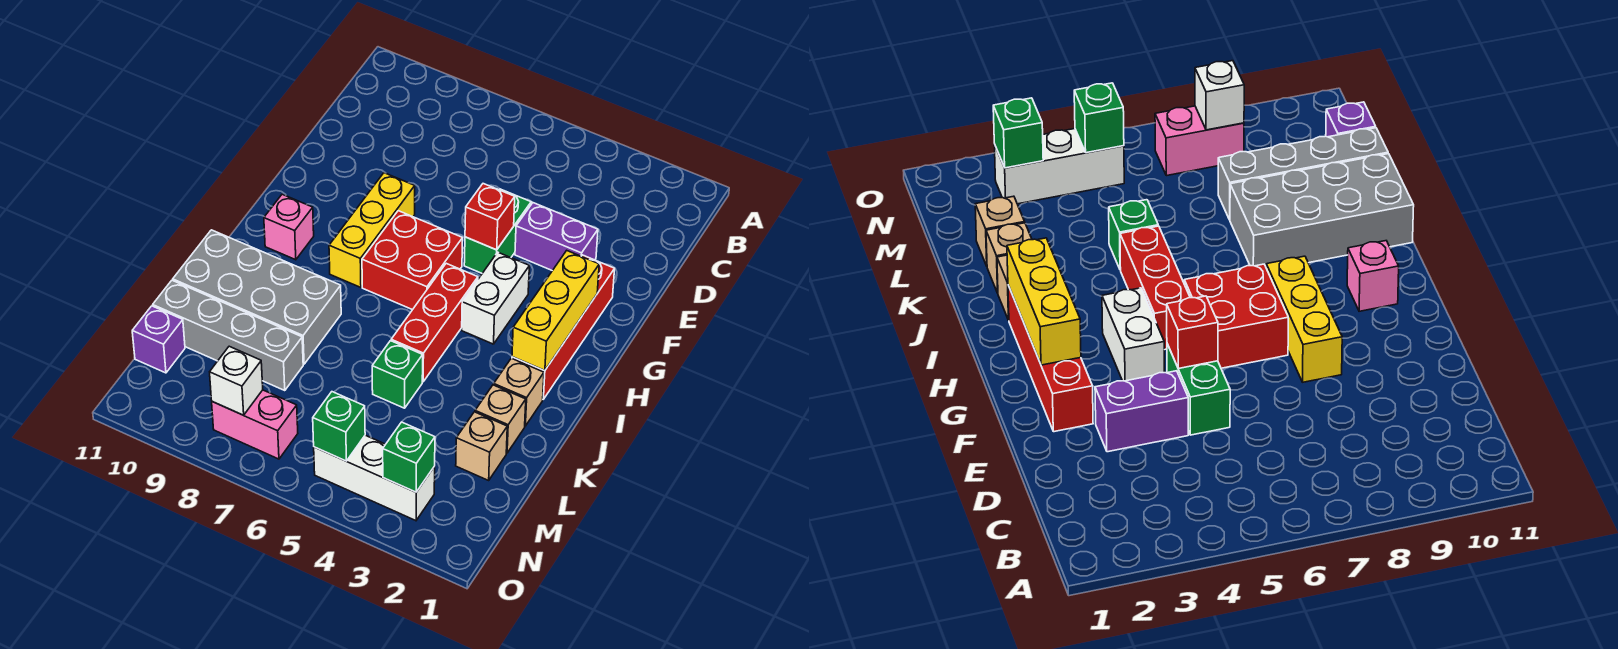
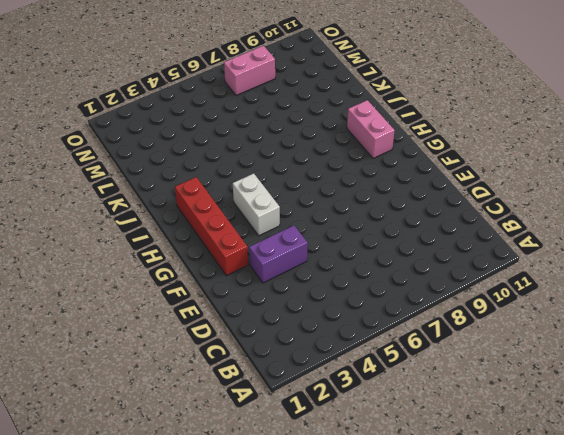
pink 1x2 brick [347,100,395,159] -> pink 1x1 brick [264,194,314,260]
none -> green 1x2 brick [464,189,531,273]
none -> yellow 1x3 brick [329,173,415,287]
none -> red 2x2 brick [362,211,463,310]

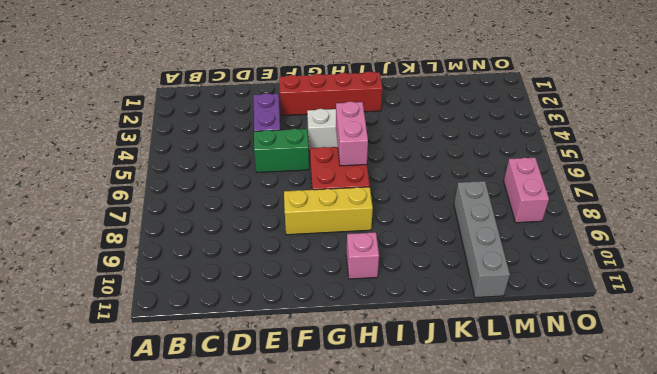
pink 1x2 brick [336,102,368,166] -> none
none -> red 1x3 brick [391,263,478,382]
none -> tan 1x1 brick [494,358,544,426]
none -> grey 2x4 brick [173,230,341,364]

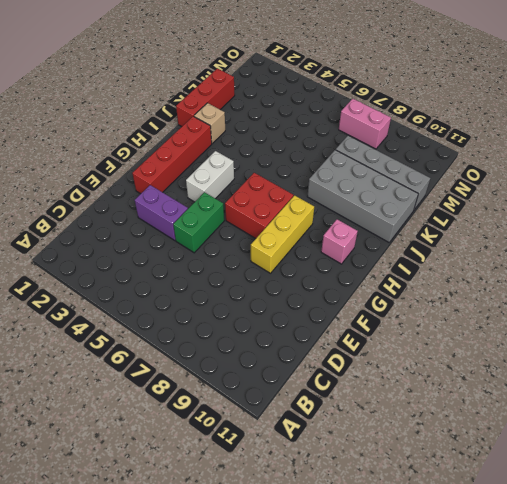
red 1x3 brick [176,68,235,127] -> red 1x3 brick moved to [391,263,478,382]
none -> tan 1x1 brick [475,385,526,453]
none -> green 1x1 brick [372,341,423,408]
none -> tan 1x1 brick [456,412,507,480]

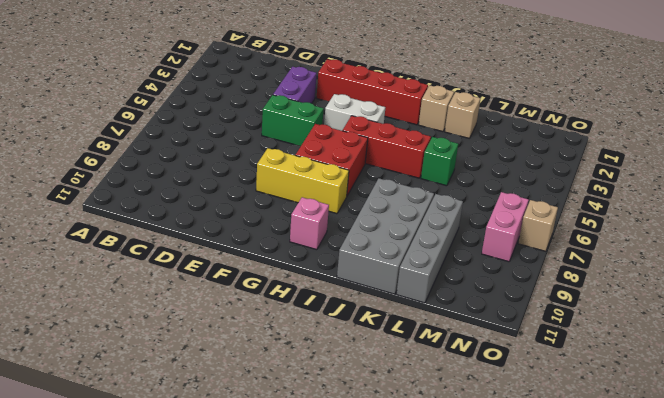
tan 1x1 brick [518,200,558,251] -> tan 1x1 brick moved to [456,412,507,480]
none -> purple 1x1 brick [132,306,185,373]
none -> white 1x3 brick [314,435,435,521]
none -> red 1x1 brick [465,184,515,250]

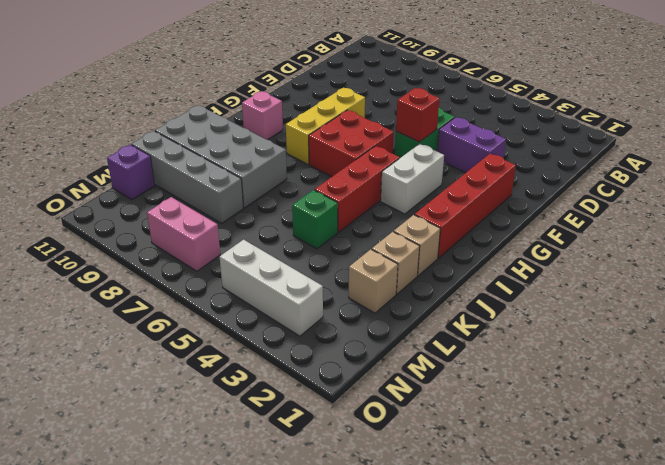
none -> yellow 1x3 brick [512,251,599,371]
none -> green 1x1 brick [383,422,435,492]
none -> green 1x1 brick [313,392,365,461]

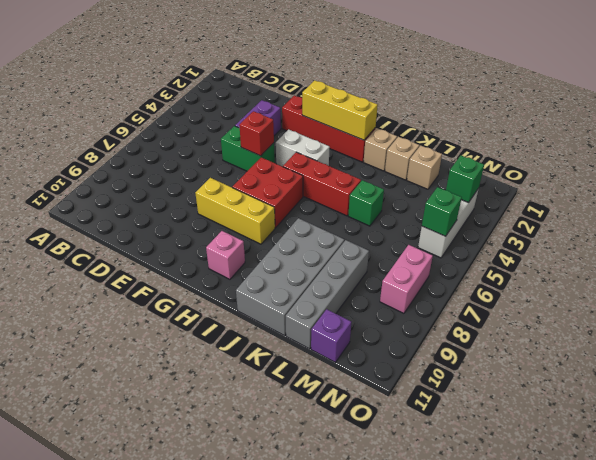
none -> white 1x1 brick [210,346,263,415]

